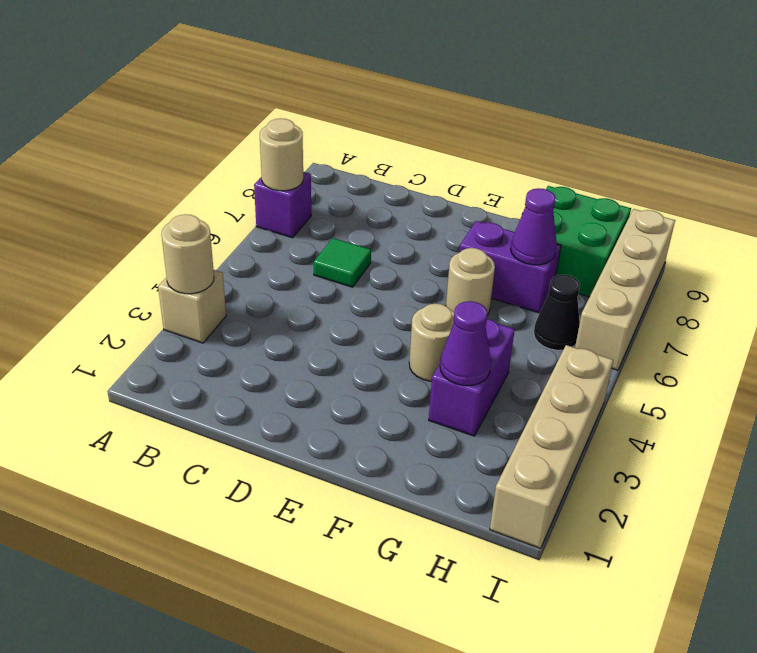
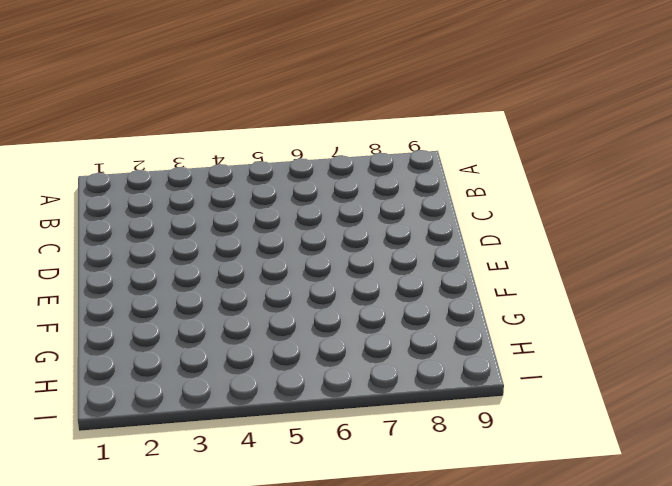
none -> tan 1x1 brick [158,270,226,343]
none -> purple 1x1 brick [254,172,311,238]
none -> green 1x1 tile [314,238,371,287]

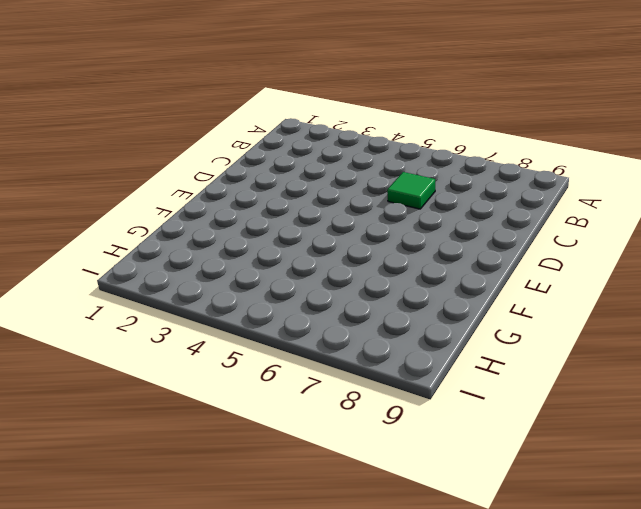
none -> tan 1x1 brick [158,270,226,343]
none -> purple 1x1 brick [254,172,311,238]
none -> tan 1x1 round brick [409,304,454,381]

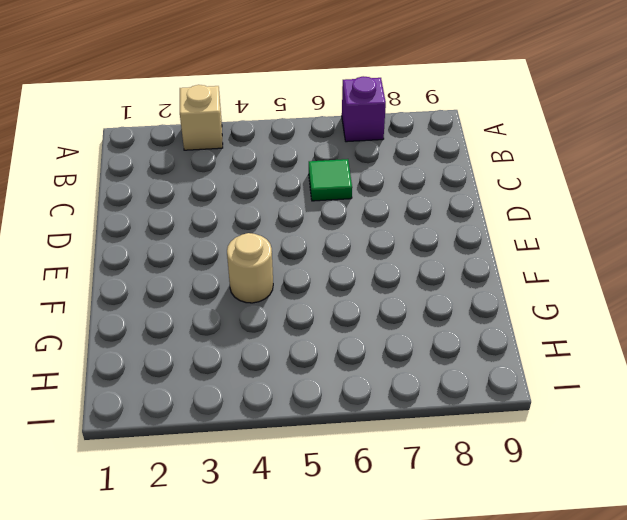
none -> tan 1x1 round brick [446,248,495,315]
none -> purple 1x2 brick [459,221,561,313]
none -> purple 1x2 brick [429,319,515,436]

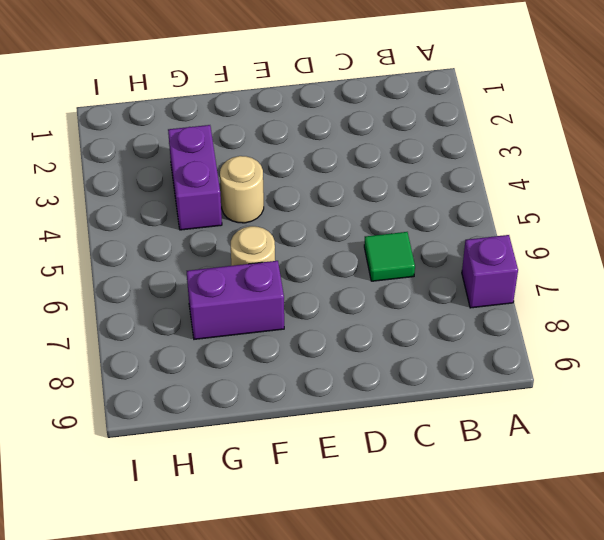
none -> tan 1x1 brick [158,270,226,343]
none -> green 2x2 brick [546,186,631,297]
none -> black 1x1 cone [534,275,580,350]

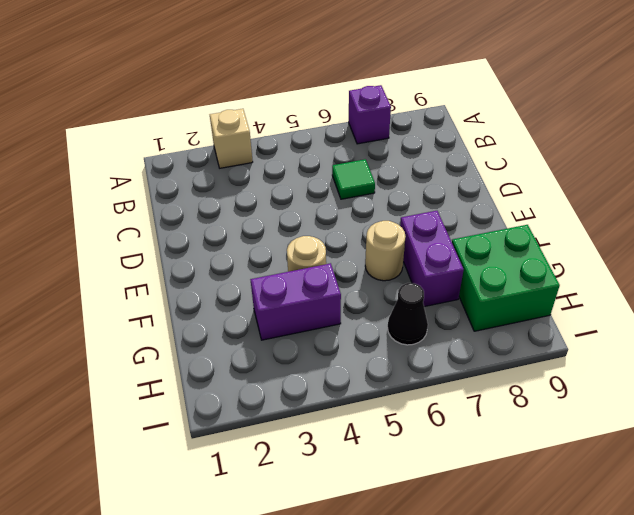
none -> tan 1x4 brick [490,345,613,548]
none -> tan 1x4 brick [575,209,675,370]
none -> tan 1x1 round brick [161,214,214,294]

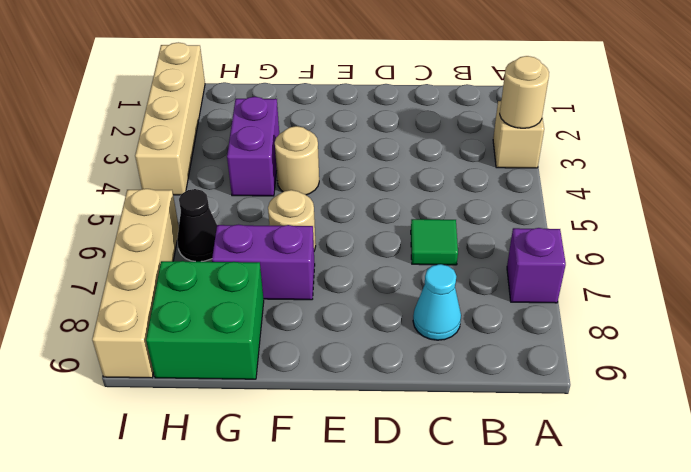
cyan 1x1 cone [413,264,461,340] -> none
none -> tan 1x1 round brick [260,118,303,191]
none -> purple 1x1 cone [440,301,491,386]
none -> purple 1x1 cone [511,188,557,265]

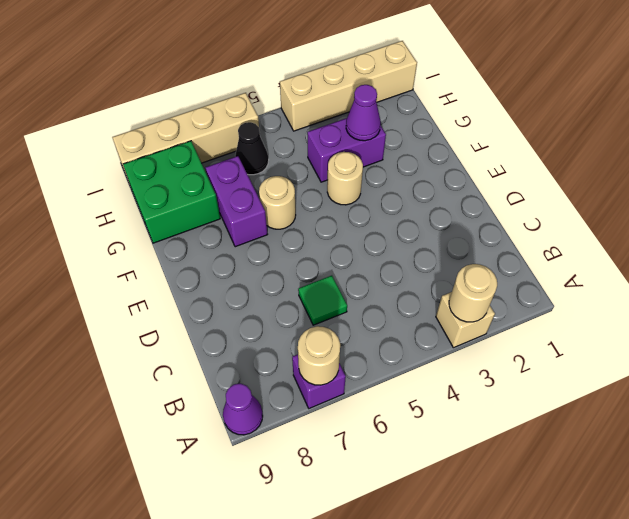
purple 1x1 cone [223,383,263,435] -> purple 1x1 cone moved to [511,188,557,265]

